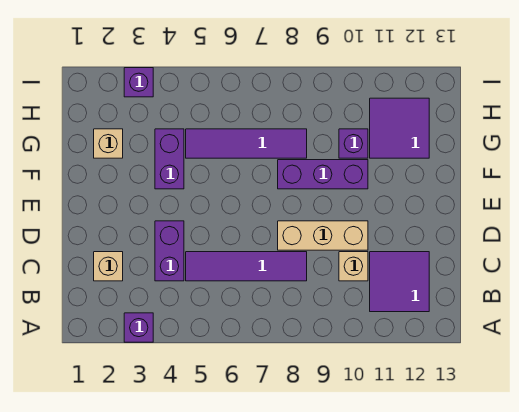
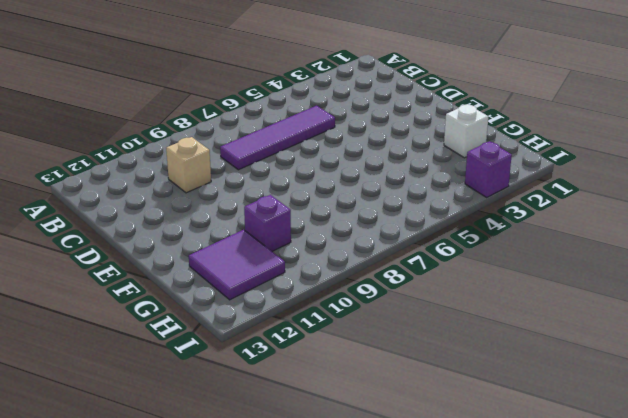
white 1x1 brick [444,104,488,158] -> tan 1x1 brick [94,129,123,158]
none -> purple 1x1 brick [124,313,153,342]
none -> purple 2x2 tile [370,252,429,312]
none -> tan 1x1 brick [94,252,123,281]

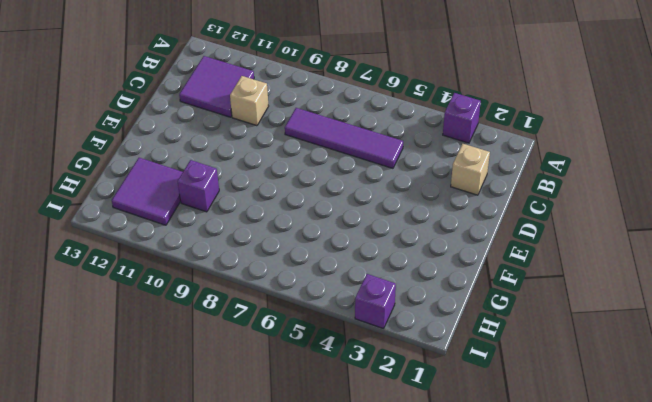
none -> purple 1x2 brick [155,221,184,281]
none -> tan 1x3 brick [278,221,368,250]
none -> purple 1x2 brick [155,129,184,189]

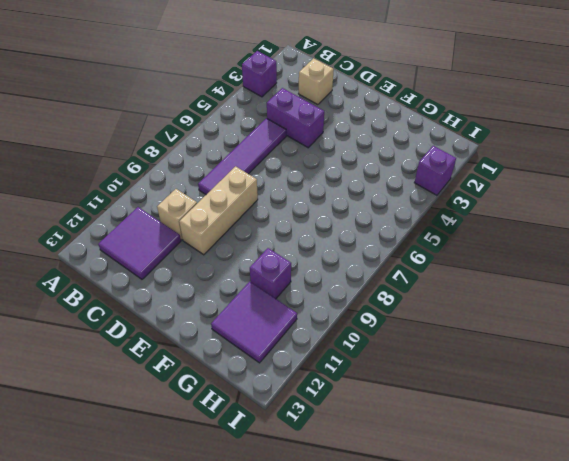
none -> purple 1x2 brick [155,129,184,189]
none -> purple 1x3 brick [278,160,368,189]
none -> tan 1x1 brick [94,129,123,158]

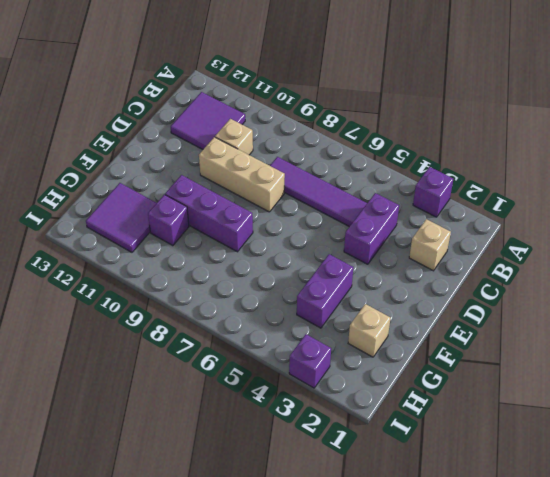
none -> purple 1x4 tile [186,129,307,158]

